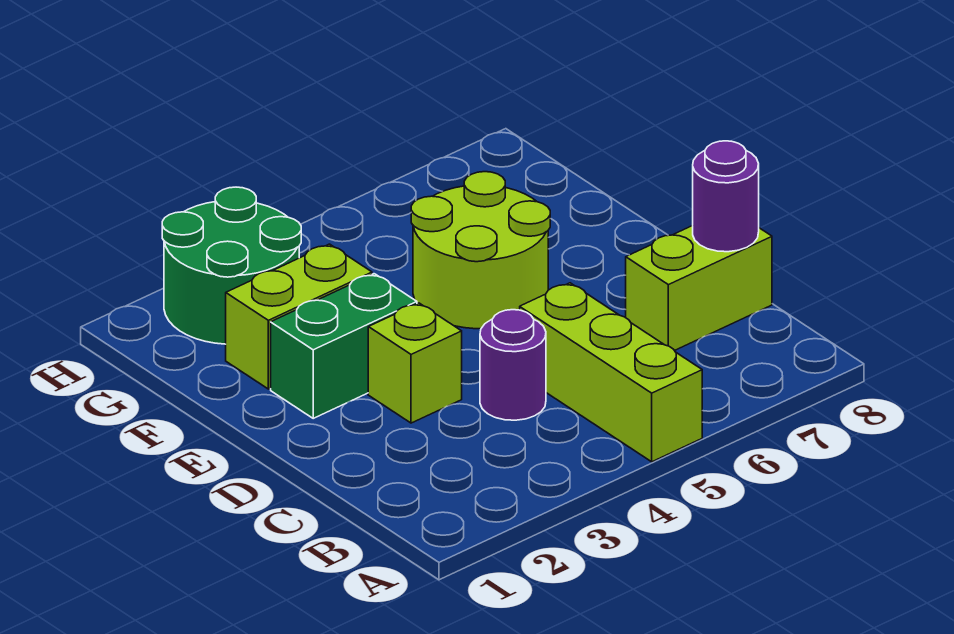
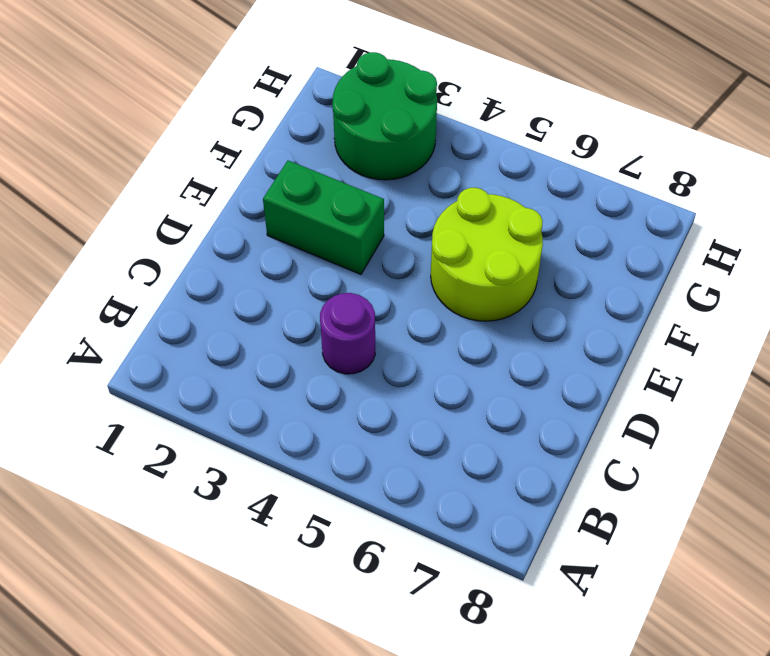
none -> lime 1x3 brick [520,283,702,462]
none -> lime 1x2 brick [626,226,772,350]

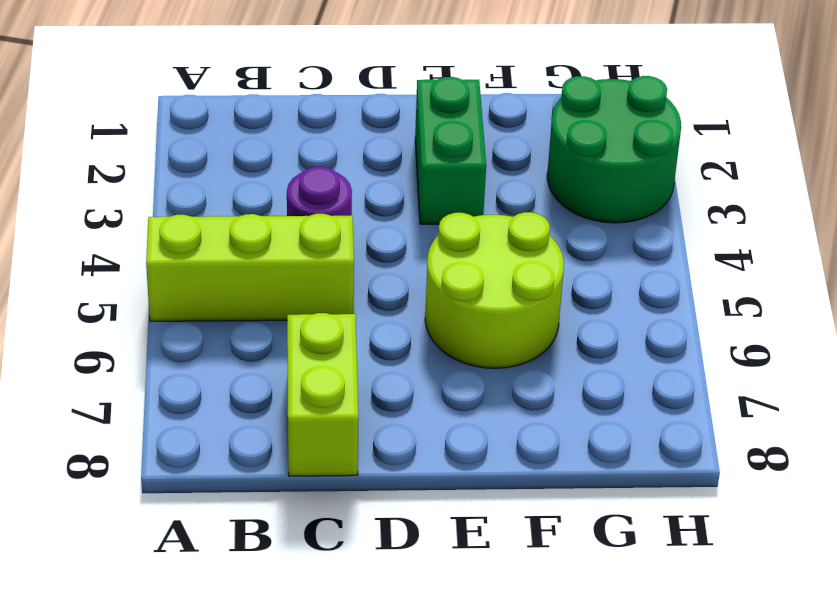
none -> lime 1x1 brick [368,303,462,423]
none -> lime 1x2 brick [226,244,372,389]

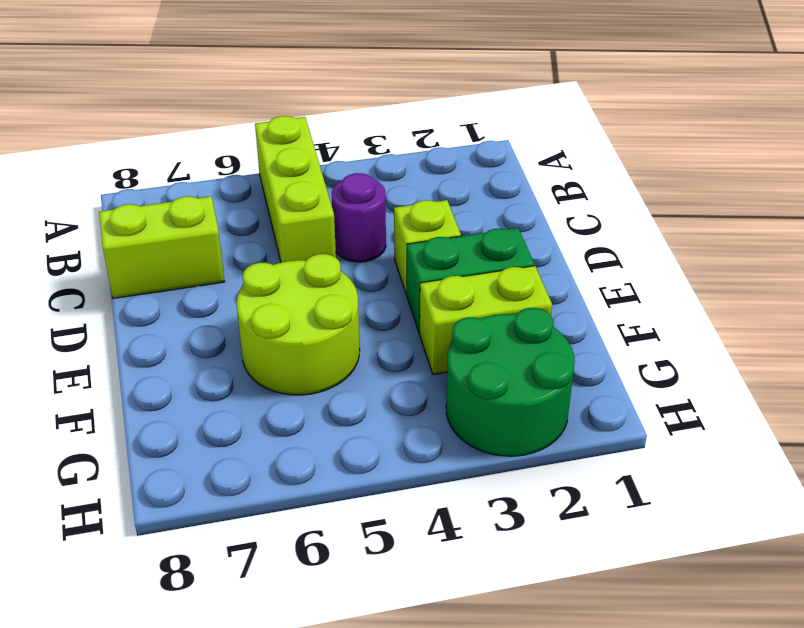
none -> purple 1x1 round brick [693,141,759,252]

